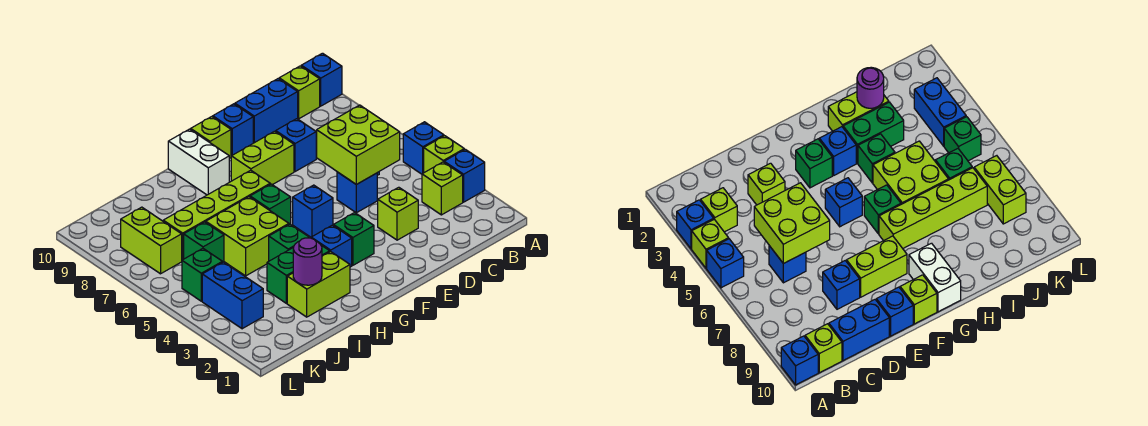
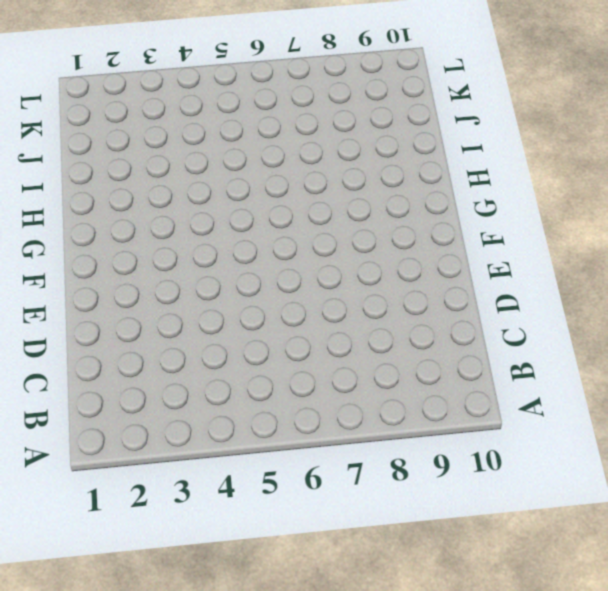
none -> blue 1x1 brick [444,149,485,202]
none -> lime 1x1 brick [424,136,464,173]
none -> blue 1x1 brick [403,122,444,174]
none -> blue 1x1 brick [301,53,342,106]

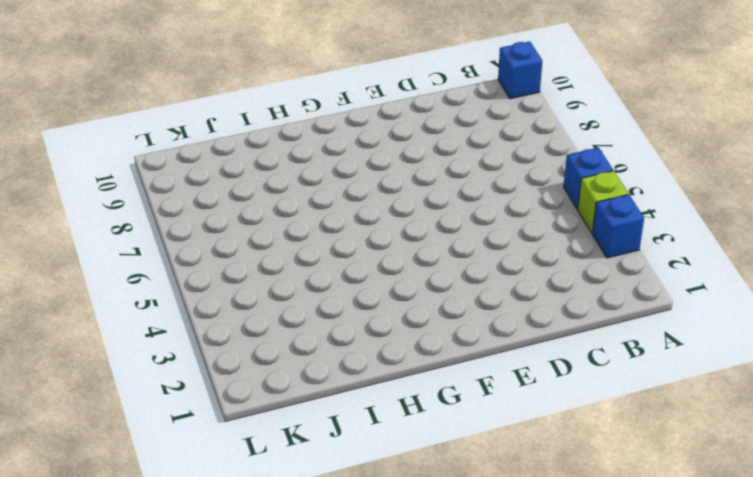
none -> lime 1x1 brick [422,162,463,215]
none -> lime 1x1 brick [279,66,320,119]
none -> blue 1x1 brick [769,246,806,283]
none -> blue 1x2 brick [235,79,298,143]

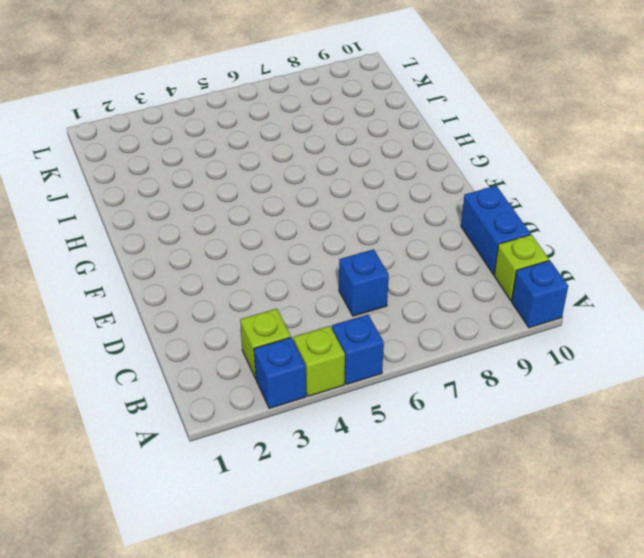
none -> lime 1x1 brick [378,187,418,240]
none -> blue 1x1 brick [337,172,377,213]
none -> blue 1x1 brick [276,119,316,172]
none -> lime 1x2 brick [231,131,294,185]

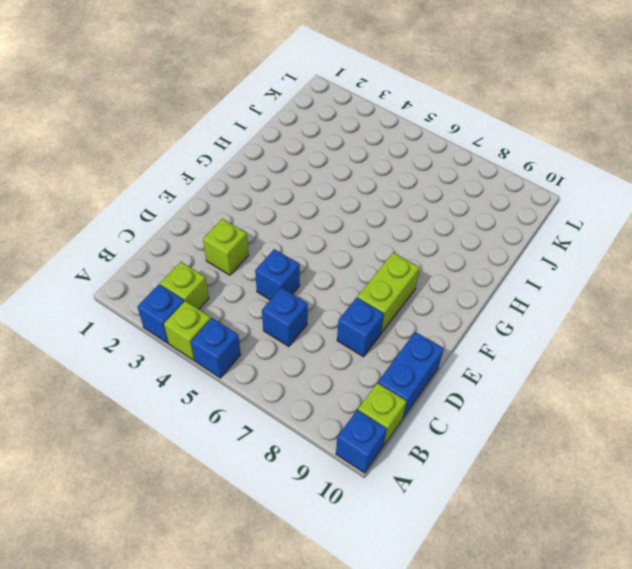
none -> blue 1x1 brick [213,104,253,156]
none -> green 1x1 brick [333,213,374,265]
none -> blue 1x1 brick [293,185,333,237]
none -> lime 1x1 brick [191,117,231,158]

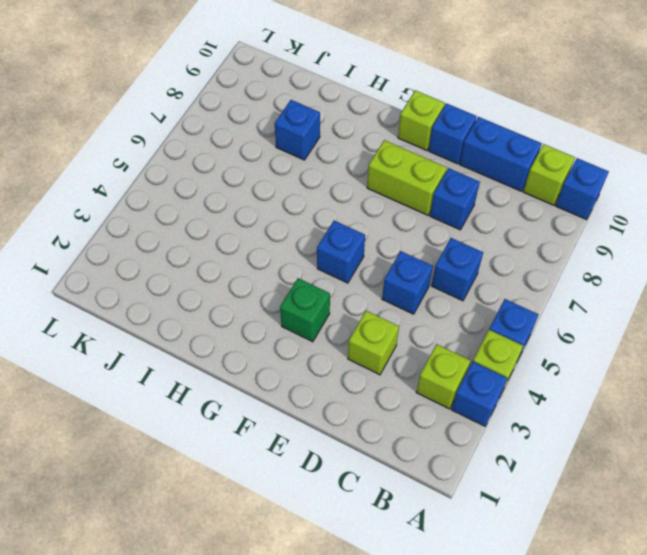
blue 1x1 brick [274,100,320,160] -> blue 1x1 brick moved to [311,225,352,267]
none -> green 1x1 brick [250,184,291,224]
none -> lime 1x4 brick [163,170,270,260]
none -> white 1x2 brick [168,129,229,195]
none -> lime 1x2 brick [287,252,350,317]

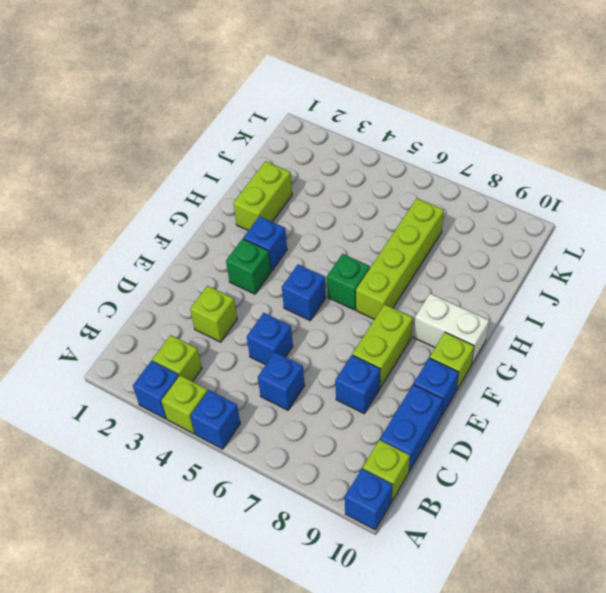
none -> green 1x2 brick [267,245,330,303]
none -> green 1x1 brick [269,224,309,261]
none -> lime 2x2 brick [206,197,289,276]
none -> green 1x1 brick [184,222,224,262]

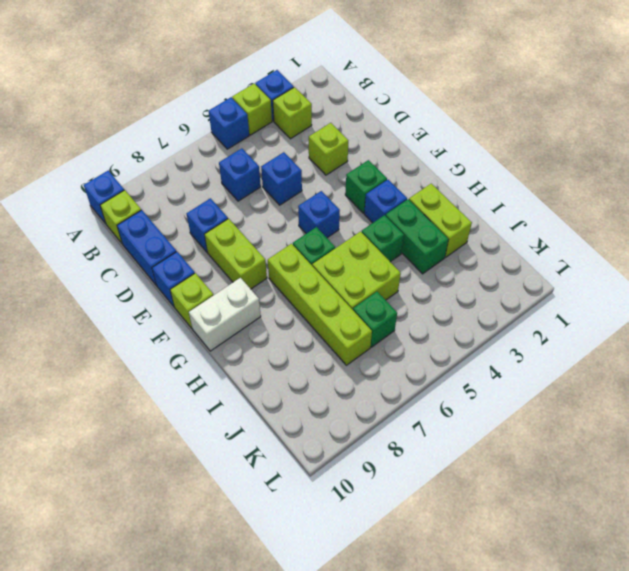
none -> blue 1x2 brick [202,262,263,329]
none -> green 1x1 brick [182,249,222,301]
none -> lime 1x2 brick [121,207,182,274]
none -> lime 2x2 brick [316,105,400,184]

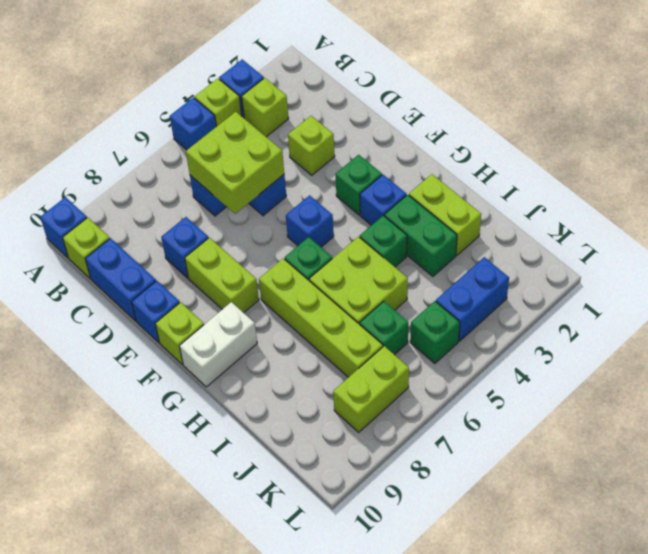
none -> purple 1x1 round brick [293,238,322,285]

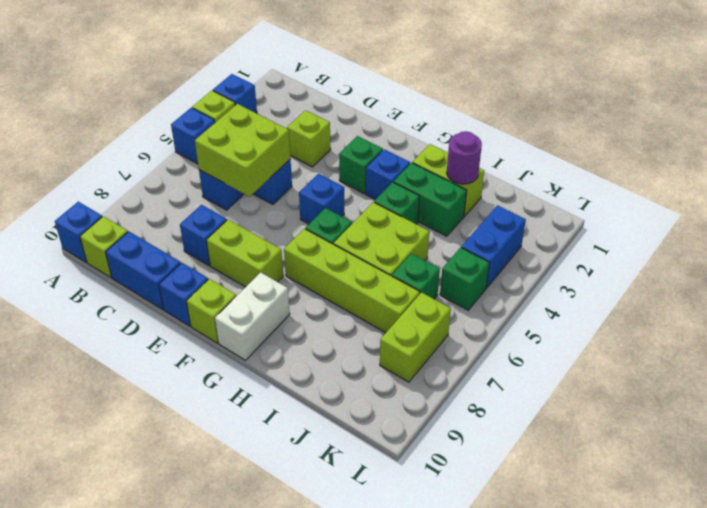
none -> lime 1x1 brick [422,162,463,215]

